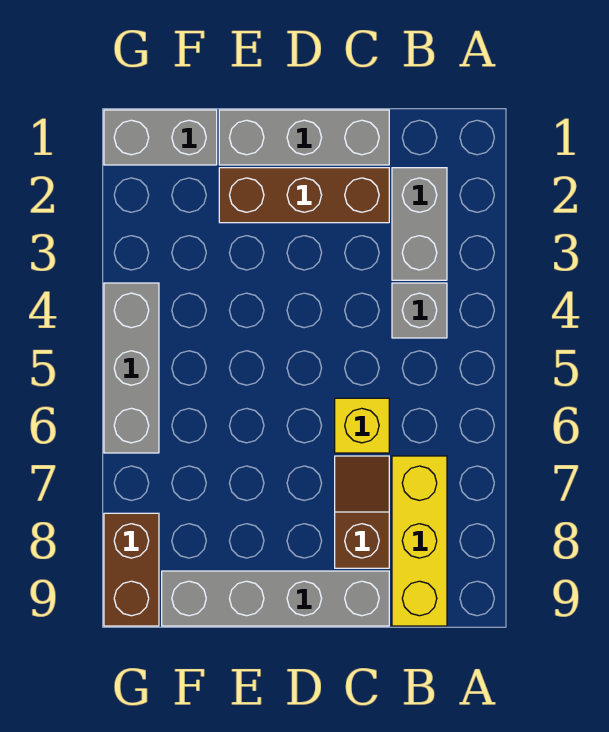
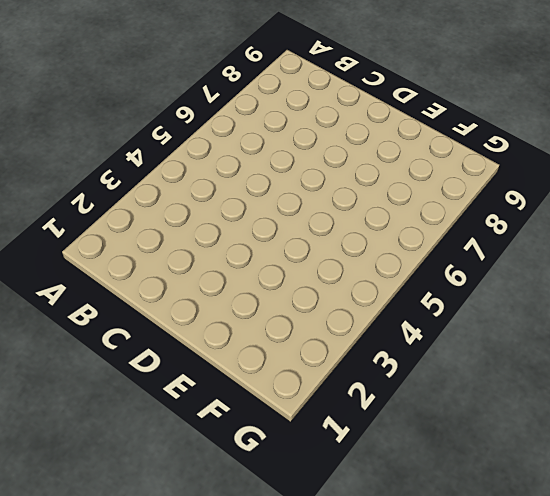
none -> grey 1x2 brick [392,168,447,280]
none -> grey 1x1 brick [392,283,447,338]

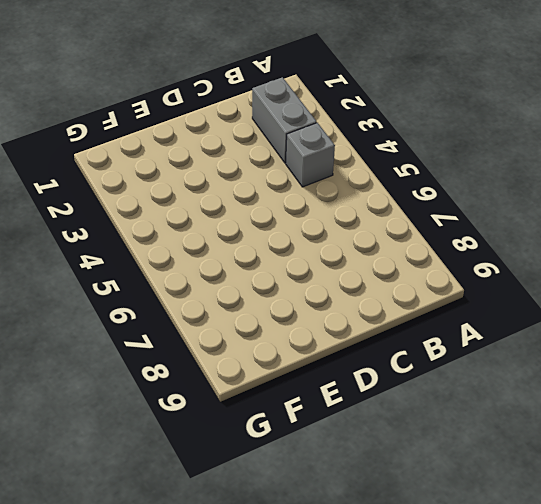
none -> yellow 1x3 brick [392,456,447,626]
none -> grey 1x3 brick [219,110,389,165]

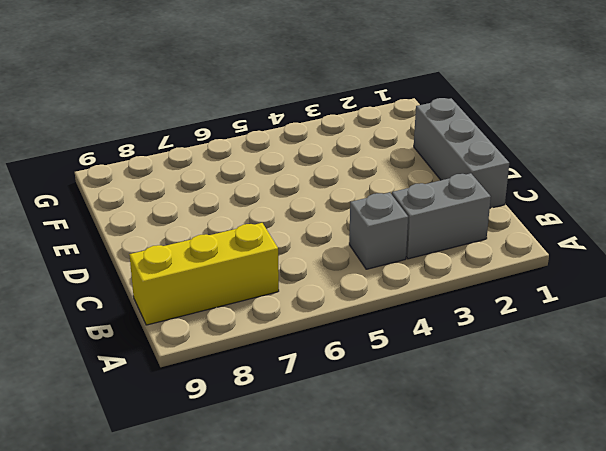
none -> brown 1x3 brick [219,168,389,223]
none -> yellow 1x1 brick [335,398,389,453]

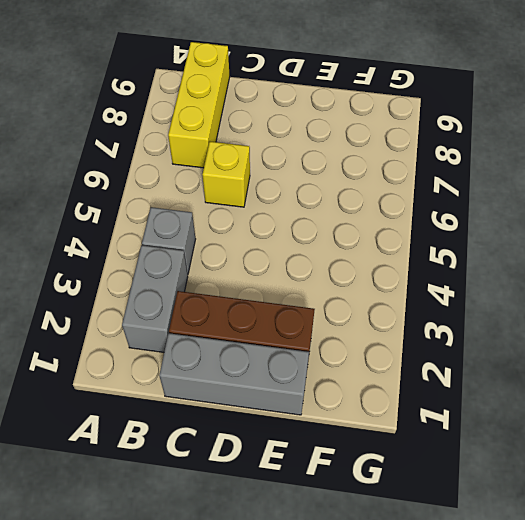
none -> brown 1x2 slope [335,456,389,568]
none -> grey 1x4 brick [162,571,389,626]

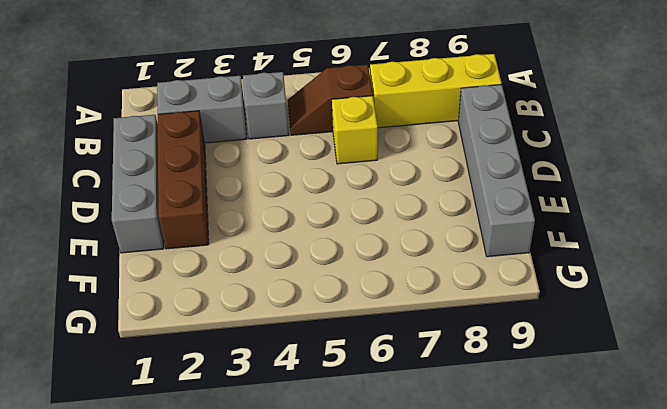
brown 1x2 slope [288,65,373,135] -> brown 1x2 slope moved to [335,456,389,568]
none -> grey 1x2 brick [104,110,217,165]
none -> grey 1x3 brick [104,283,159,453]

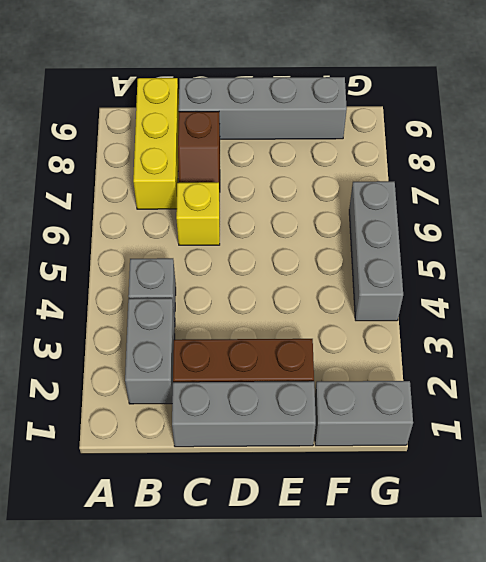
none -> brown 1x2 brick [104,513,159,626]

